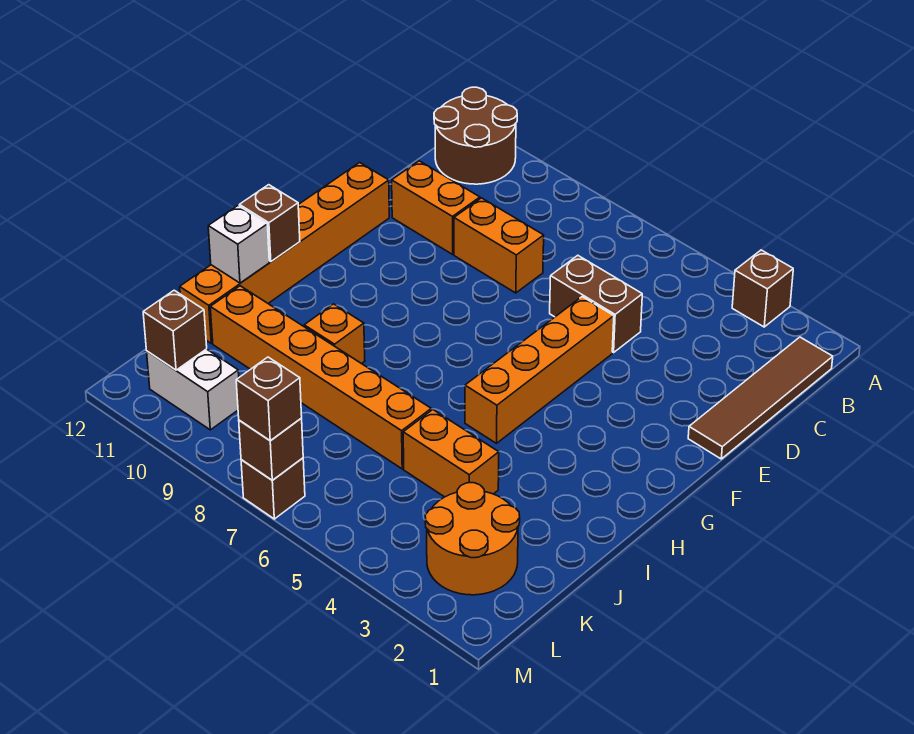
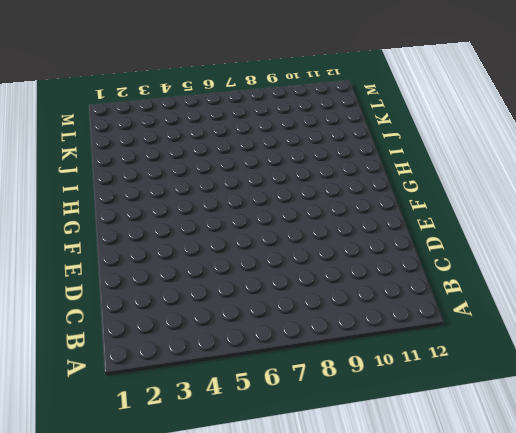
none -> brown 1x1 brick [732,250,793,327]
none -> brown 2x2 round brick [434,87,517,184]
none -> brown 1x4 tile [688,337,833,459]

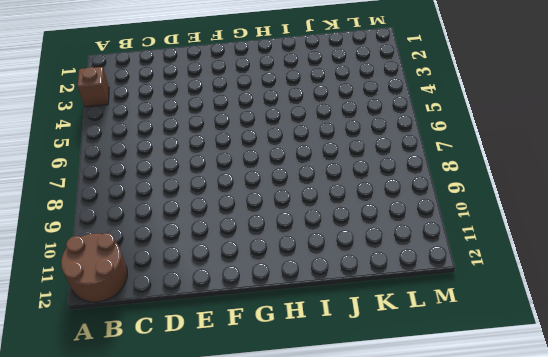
none -> brown 1x4 tile [688,337,833,459]
none -> brown 1x2 brick [550,255,642,353]
none -> orange 1x2 brick [454,198,544,293]

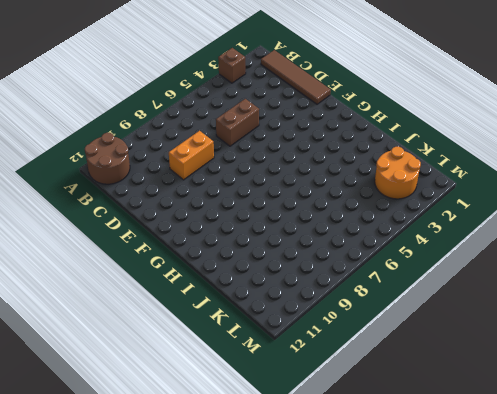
none -> orange 1x2 brick [392,161,480,254]
none -> orange 1x4 brick [465,297,614,443]
none -> orange 1x6 brick [180,163,389,343]

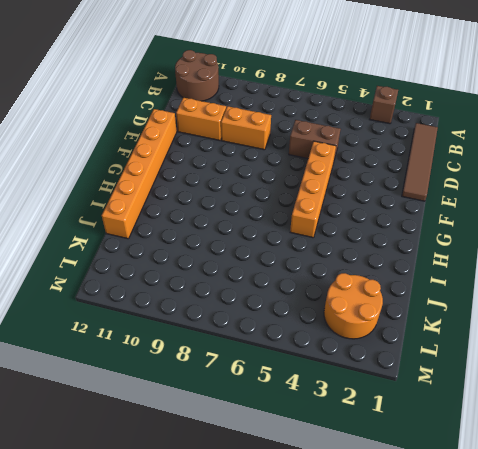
none -> orange 1x1 brick [304,304,365,364]
none -> orange 1x2 brick [403,410,499,497]
none -> orange 1x6 brick [210,286,431,469]

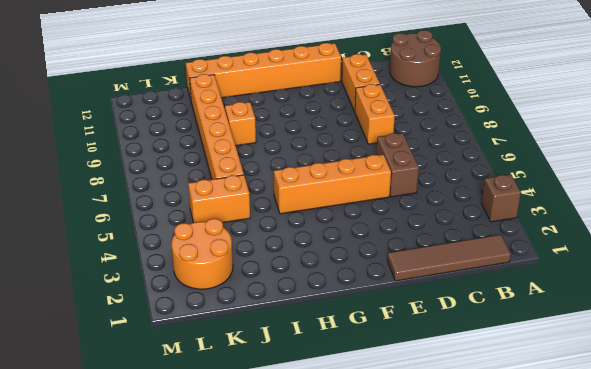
orange 1x2 brick [188,175,250,223] -> orange 1x2 brick turned to [403,410,499,497]
none -> white 1x2 brick [147,349,239,430]
none -> brown 1x1 brick [241,458,305,519]
none -> brown 1x1 brick [239,185,300,262]

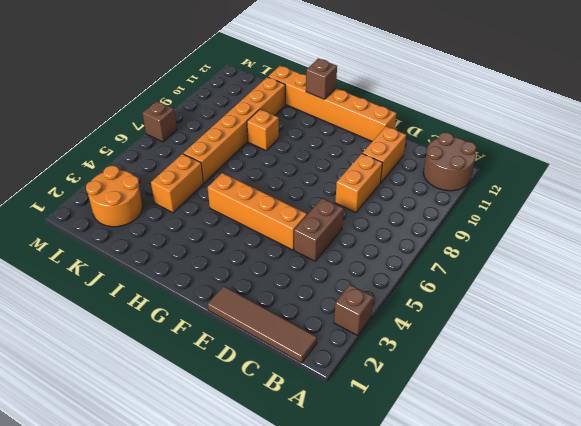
none -> white 1x2 brick [147,349,239,430]
none -> white 1x1 brick [208,206,269,283]
none -> brown 1x1 brick [143,290,207,370]

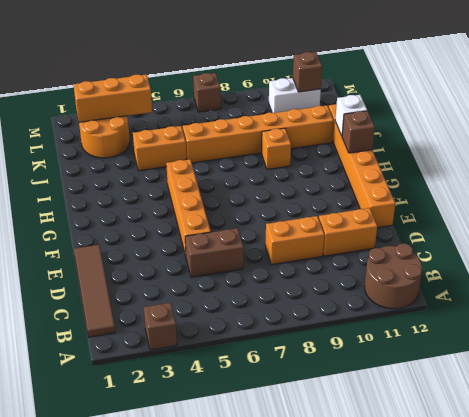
orange 1x3 brick [73,74,152,122] -> none
none -> brown 1x1 brick [239,418,303,480]
none -> brown 1x1 brick [236,357,302,440]

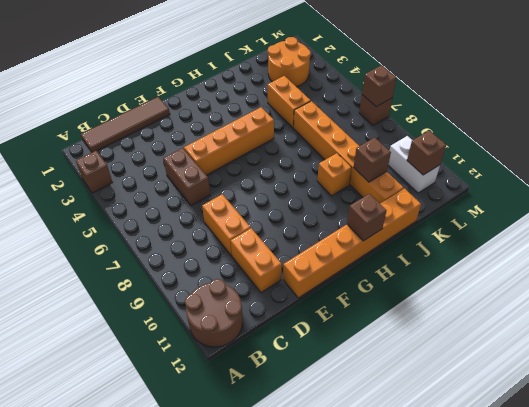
brown 1x1 brick [354,138,391,182] -> brown 1x1 brick moved to [236,357,302,440]
none -> white 1x1 brick [208,206,269,283]

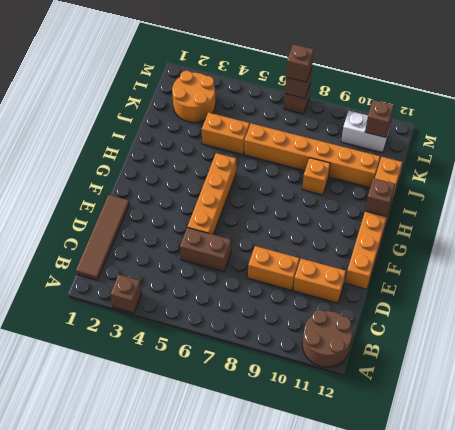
none -> white 1x1 brick [208,206,269,283]

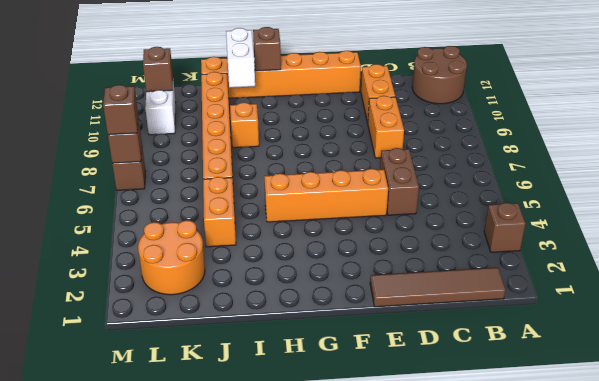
white 1x2 brick [226,28,255,88] -> white 1x1 brick [208,206,269,283]

